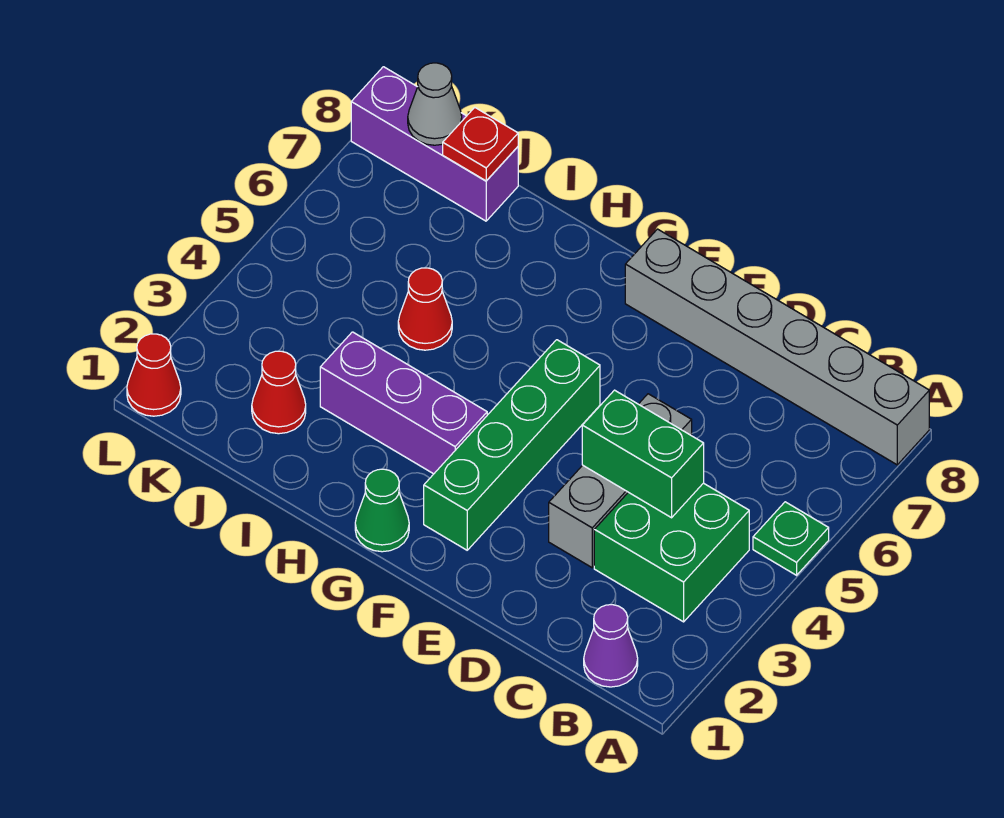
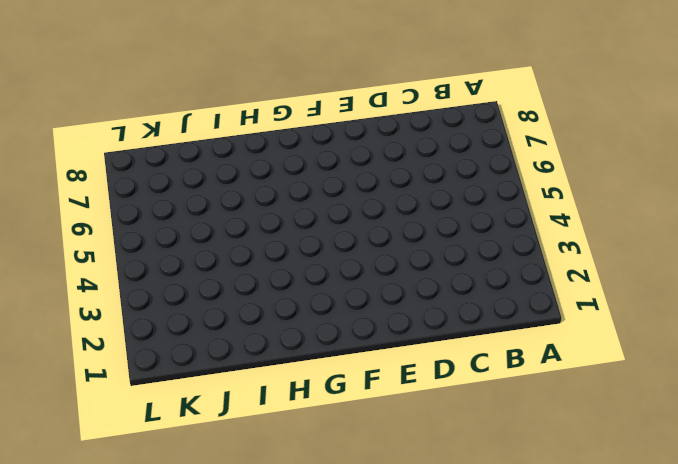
none -> green 1x1 plate [753,502,829,575]
none -> grey 1x6 brick [625,229,929,465]
none -> purple 1x1 cone [584,605,638,687]

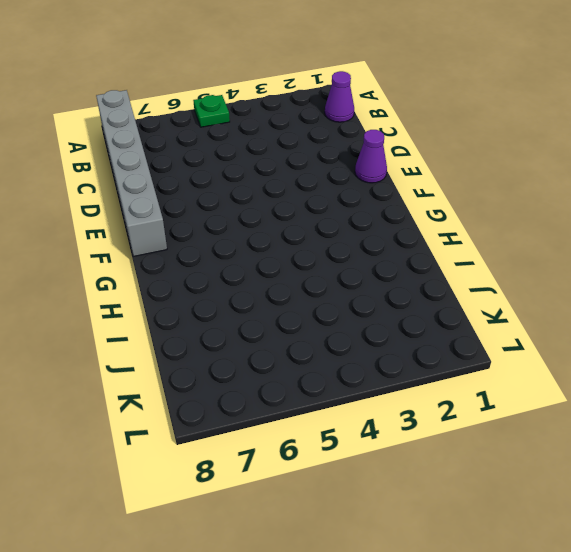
purple 1x1 cone [355,130,387,183] -> none
none -> green 2x2 brick [594,483,749,622]
none -> grey 1x3 brick [549,394,692,568]
none -> green 1x4 brick [424,340,600,550]

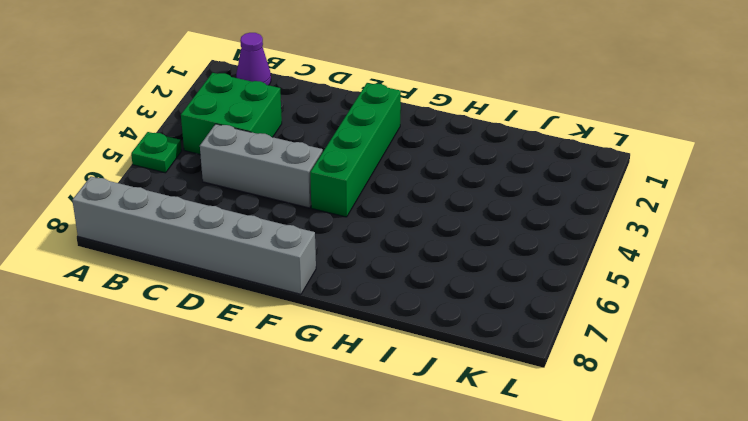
grey 1x3 brick [200,124,323,208] -> grey 1x3 brick turned to [549,394,692,568]
none -> green 1x1 cone [355,469,409,552]
none -> purple 1x3 brick [320,332,487,474]
none -> red 1x1 cone [398,268,452,350]

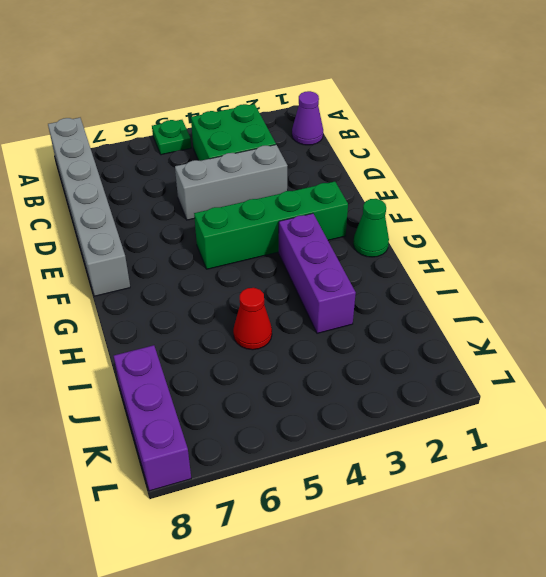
none -> red 1x1 cone [252,351,306,434]
none -> red 1x1 cone [127,334,181,416]
none -> green 1x2 brick [582,390,704,518]

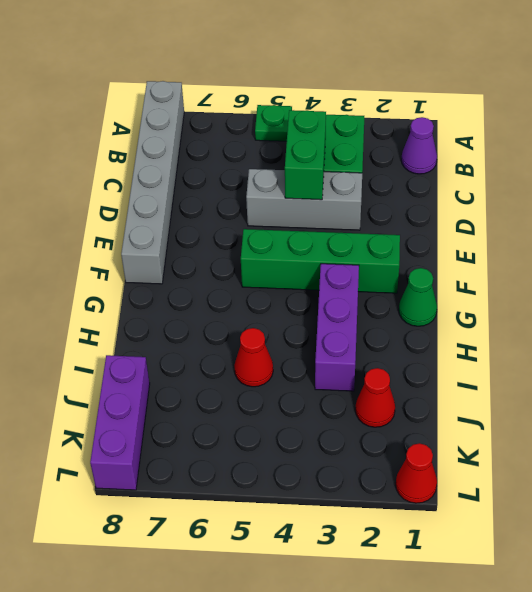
none -> red 1x1 plate [443,107,518,181]
none -> grey 1x1 cone [408,63,462,145]

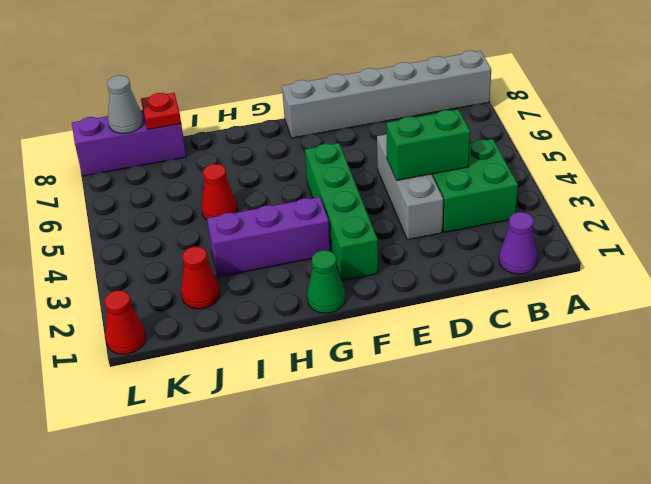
none -> green 1x1 plate [753,502,829,575]

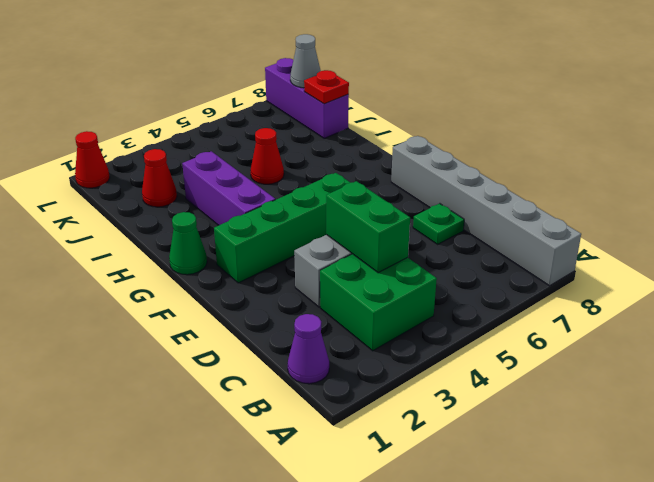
green 1x1 plate [413,203,464,244] -> green 1x1 plate moved to [753,502,829,575]

